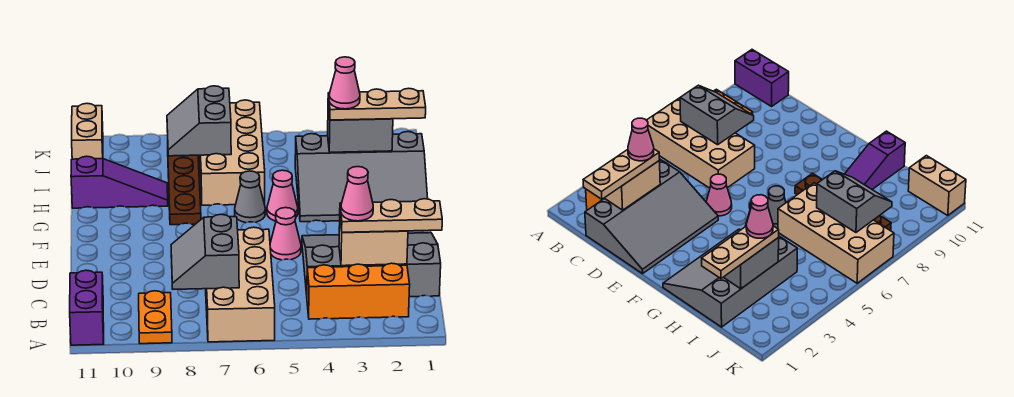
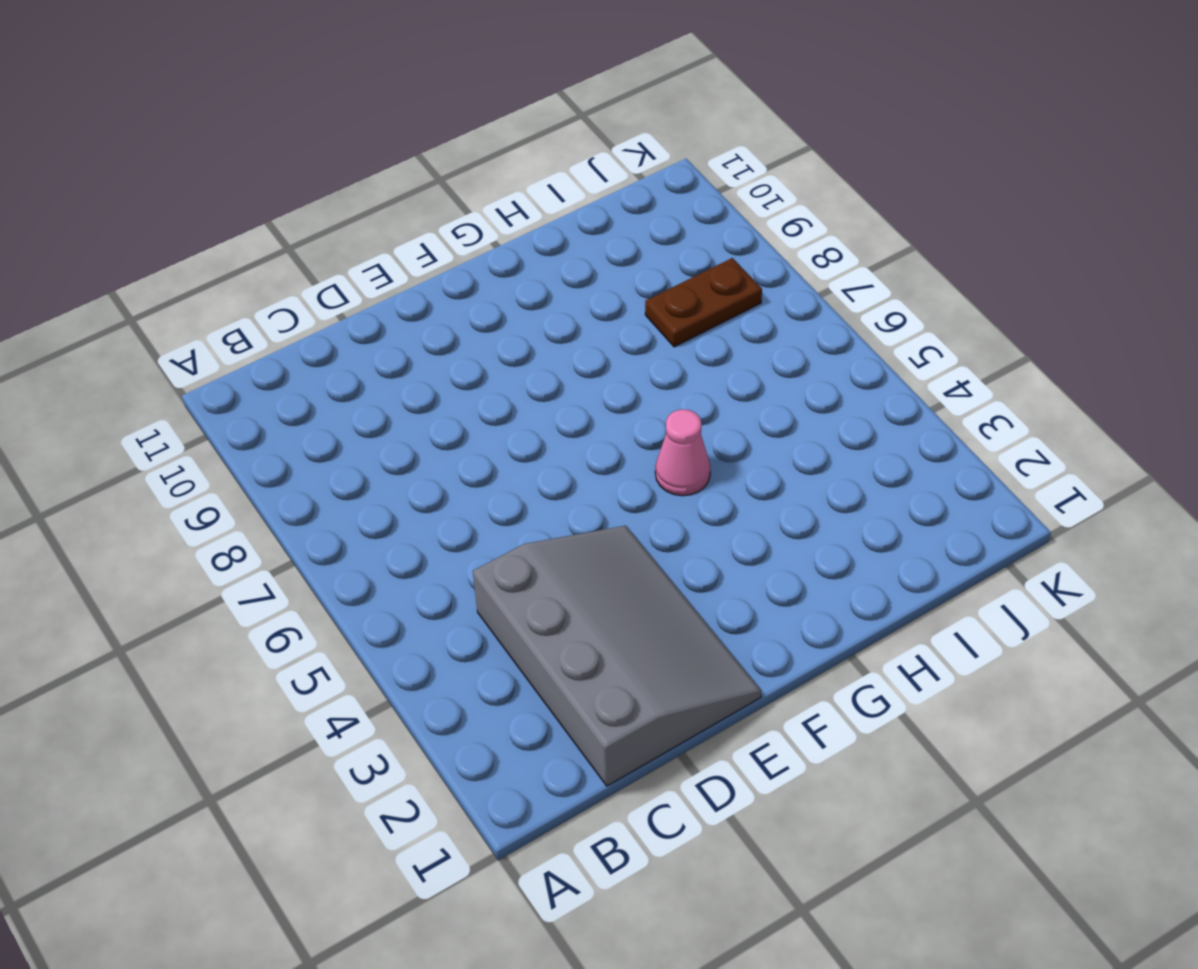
brown 1x2 plate [645,258,762,347] -> brown 1x4 plate [168,155,201,225]
none -> tan 2x4 brick [206,227,275,342]
none -> orange 1x2 plate [139,291,172,344]
none -> purple 1x2 brick [70,270,104,345]

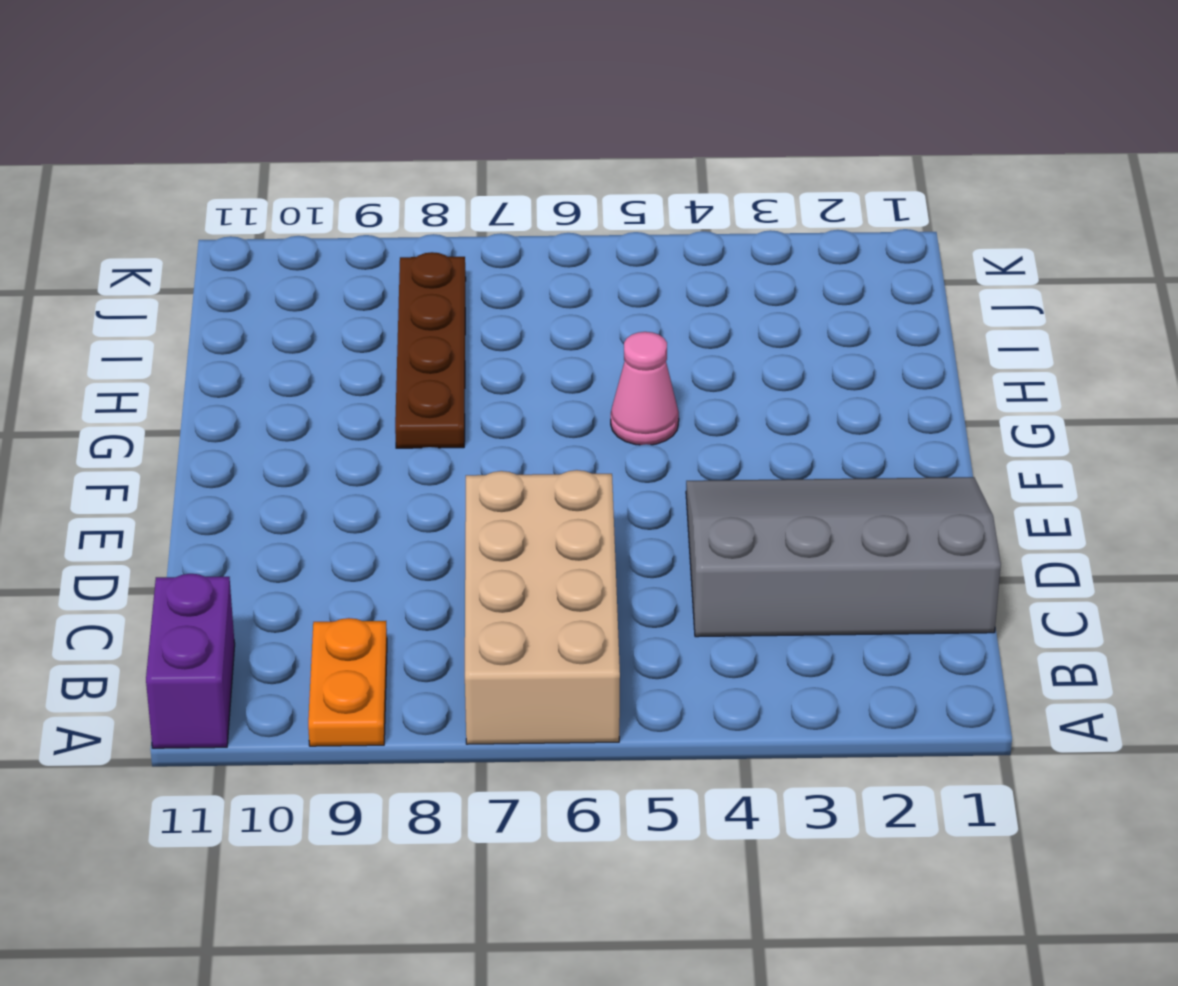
none -> orange 1x3 brick [307,263,410,319]
none -> pink 1x1 cone [270,208,301,260]
none -> grey 3x4 slope [295,132,428,222]

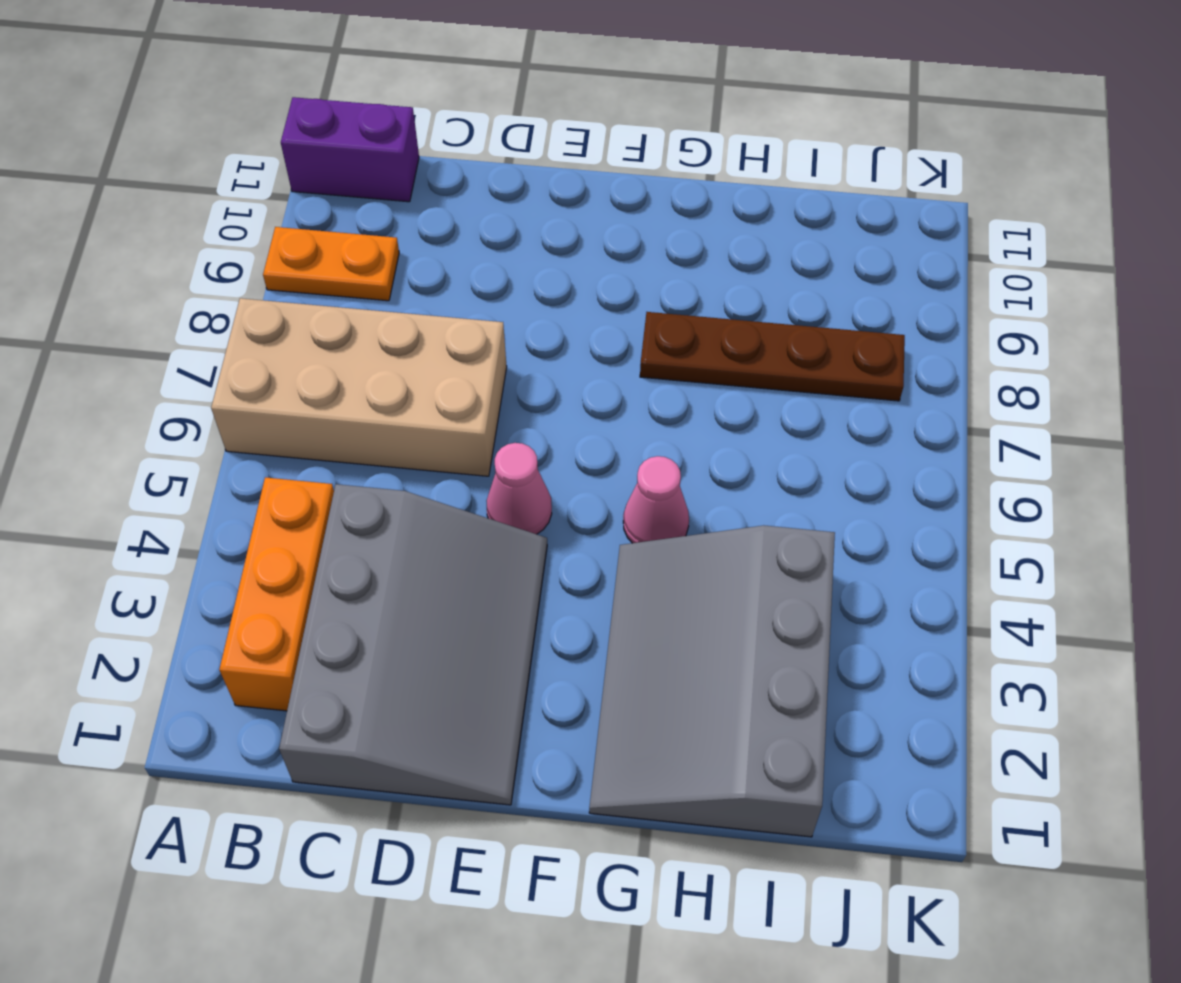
none -> grey 1x1 cone [235,171,265,223]
none -> tan 2x4 brick [199,100,265,205]
none -> purple 1x3 slope [71,156,168,208]

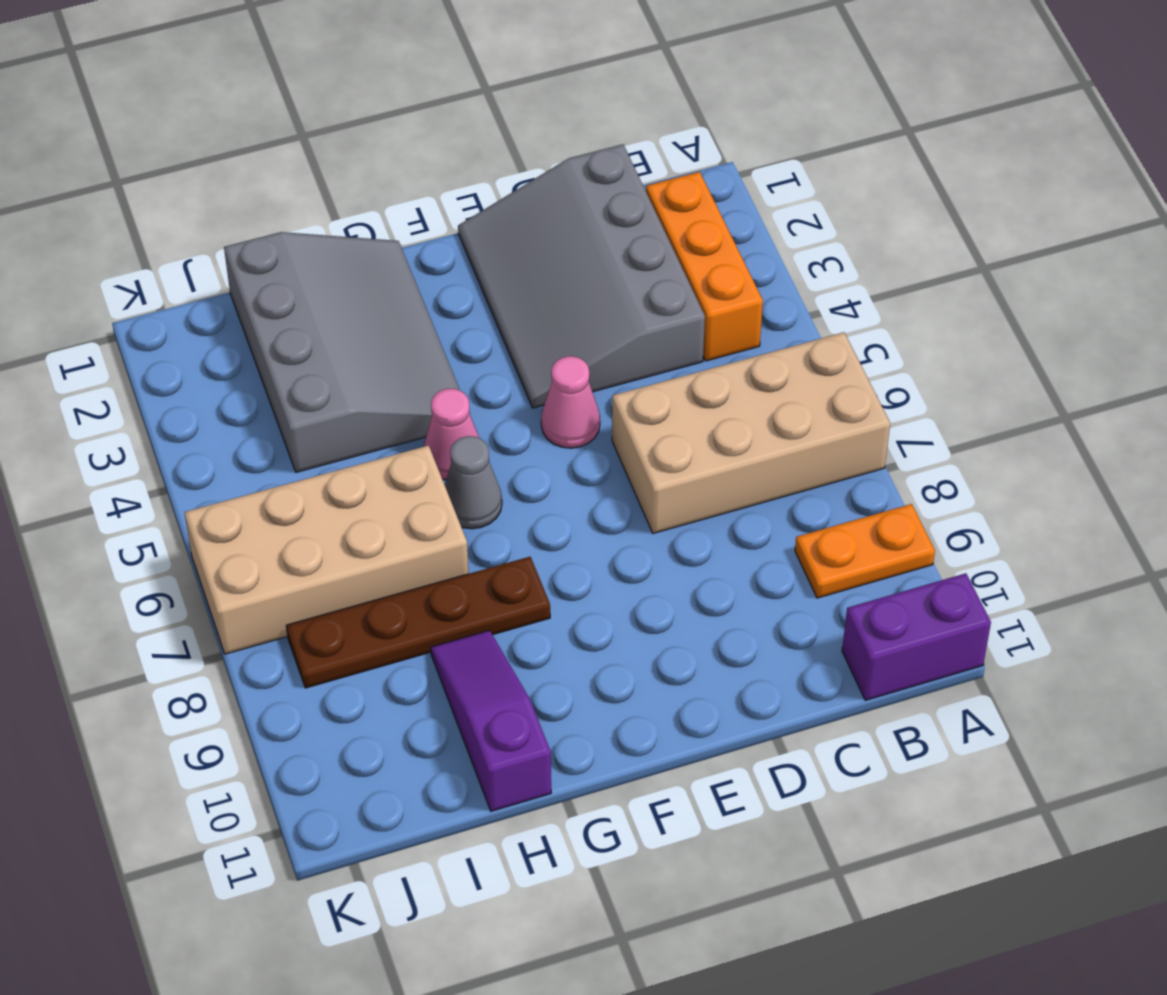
none -> tan 1x2 brick [72,103,103,159]
none -> grey 2x2 slope [171,214,239,289]
none -> tan 1x2 brick [339,221,408,266]

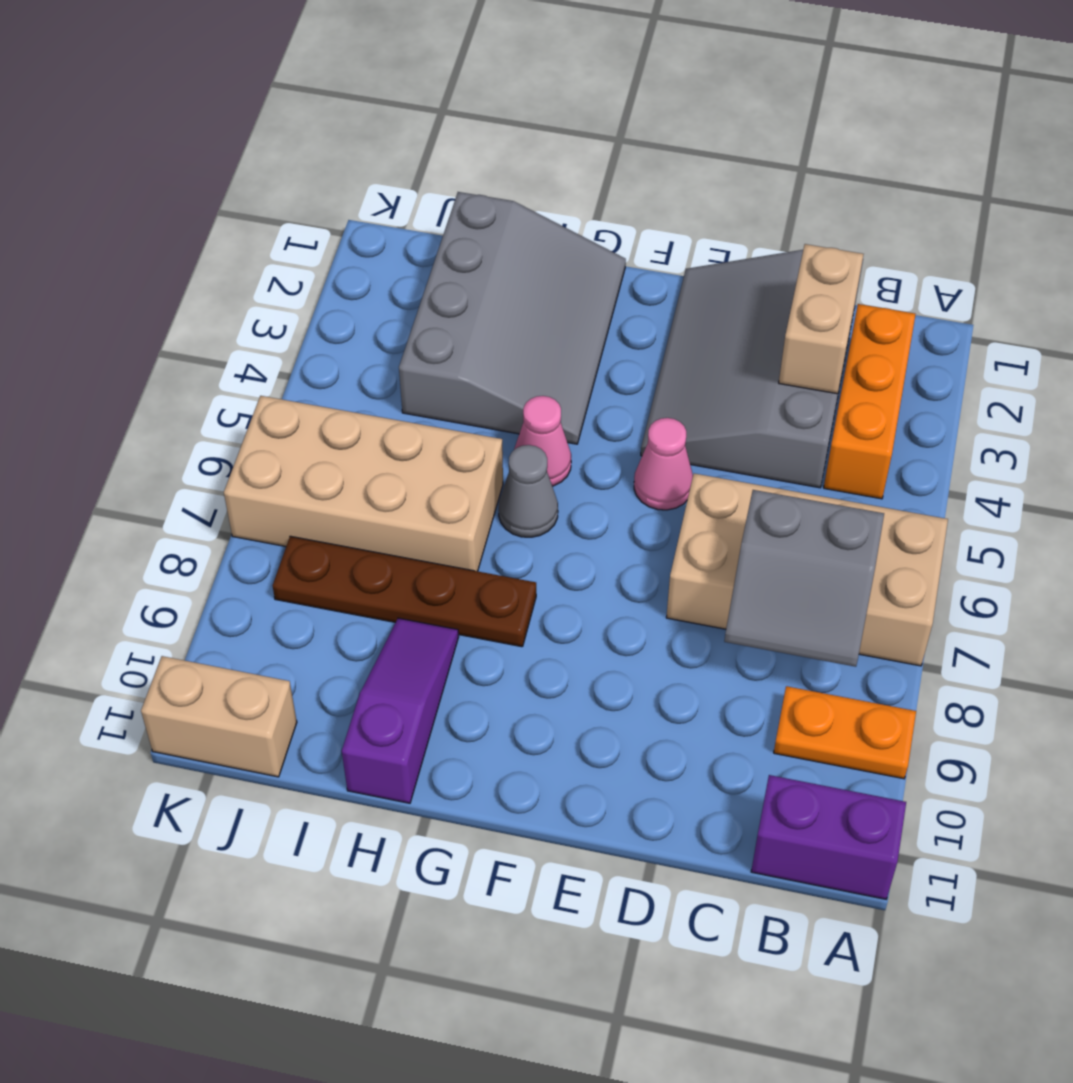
none -> grey 1x2 brick [328,108,393,152]
none -> grey 2x2 slope [167,86,231,156]
none -> tan 1x3 plate [340,199,442,232]

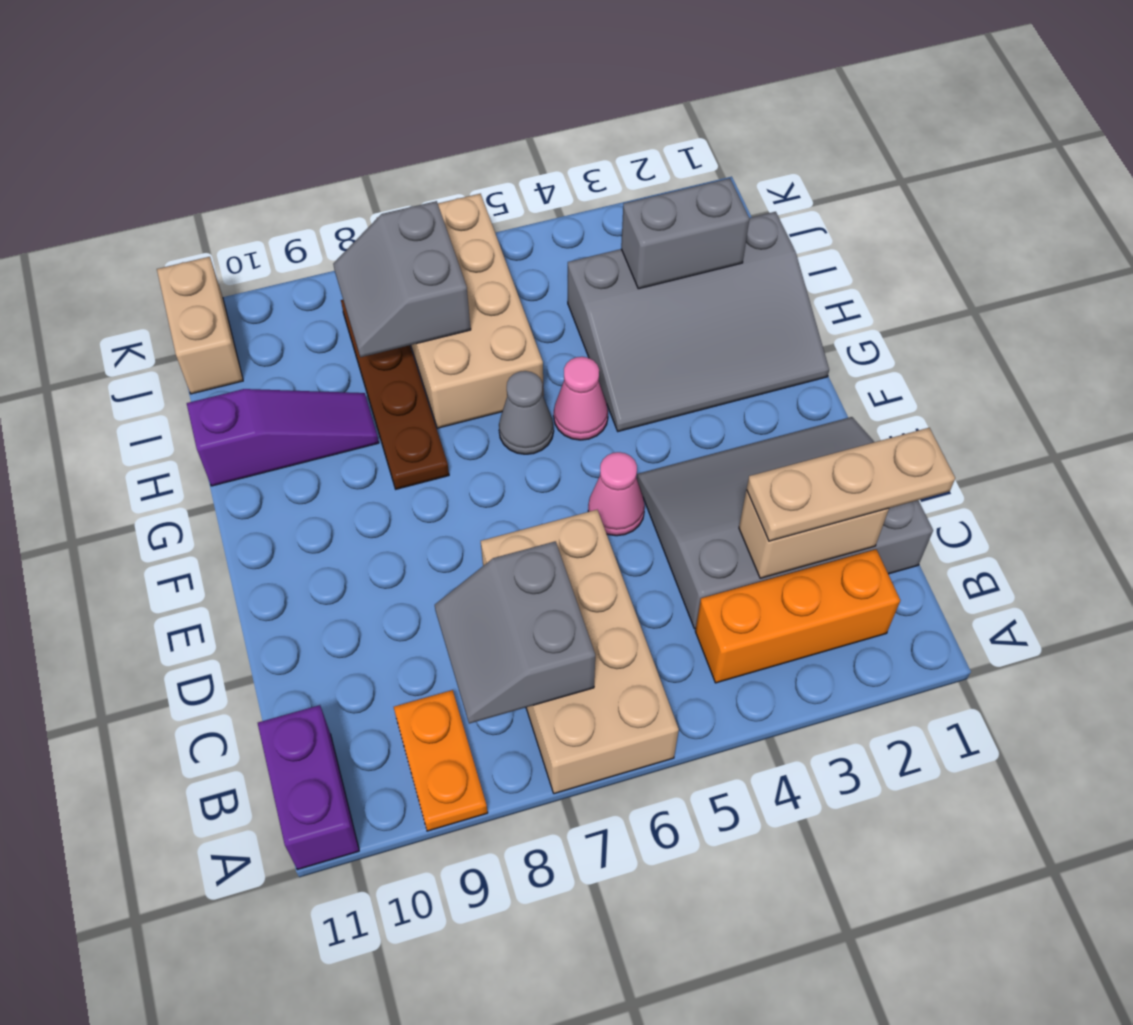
none -> tan 1x3 plate [328,88,426,120]
none -> pink 1x1 cone [341,167,373,221]
none -> pink 1x1 cone [329,57,360,109]

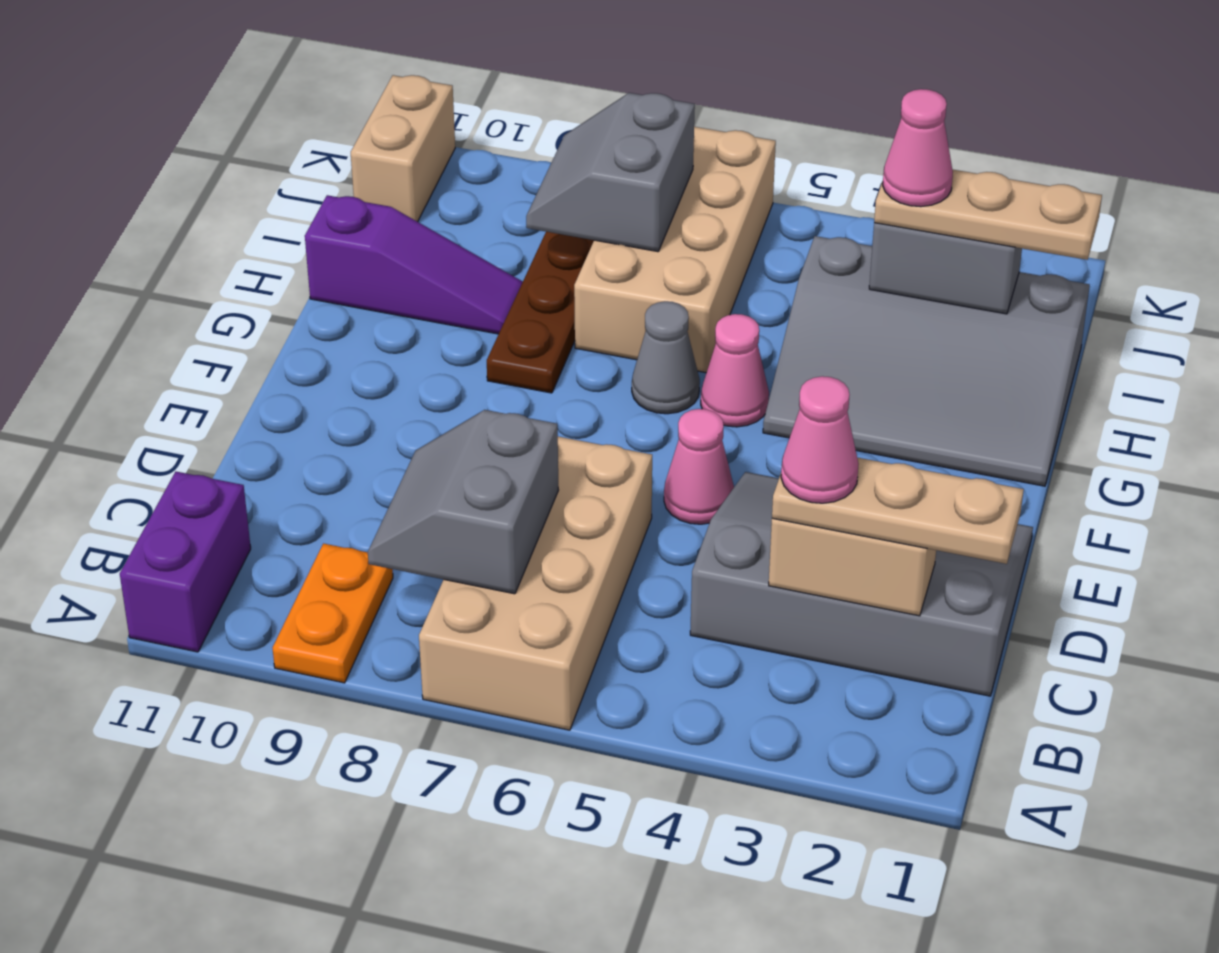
none -> orange 1x3 brick [307,263,410,319]

